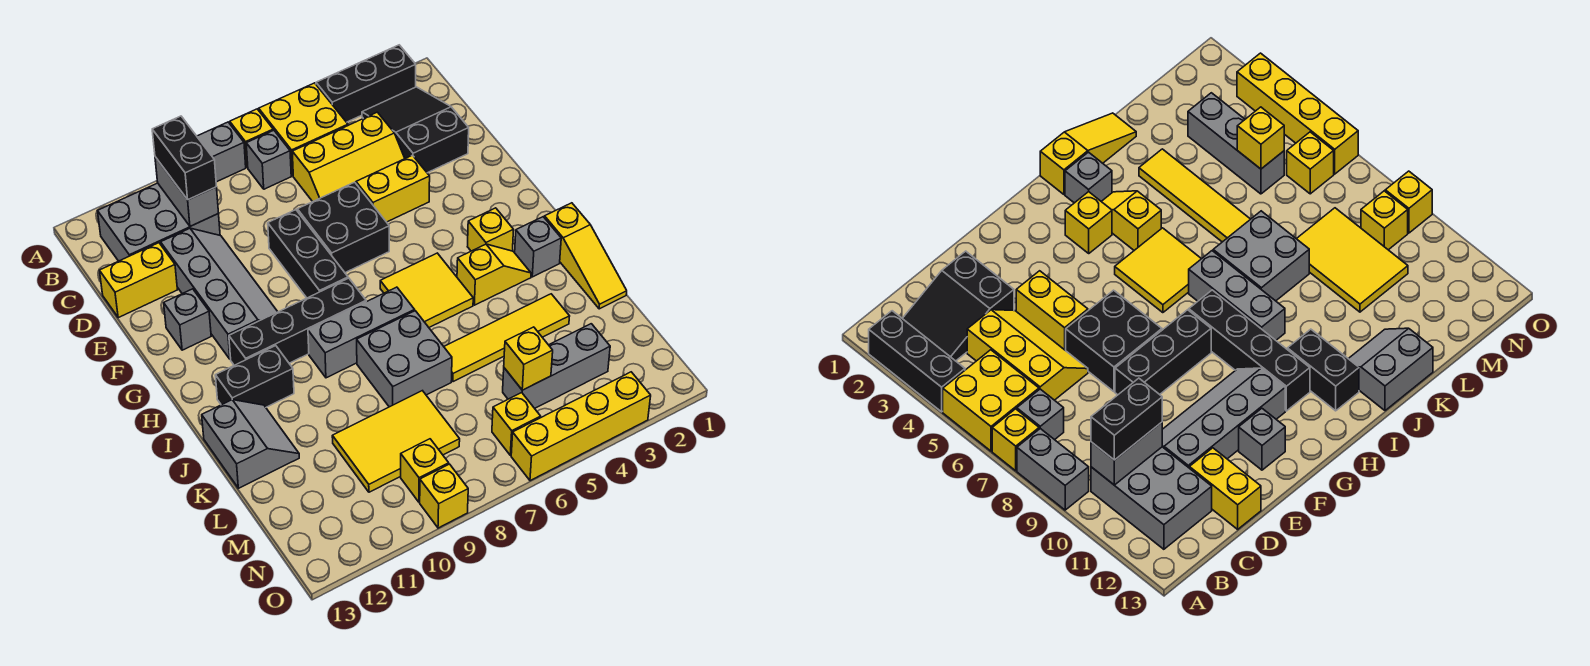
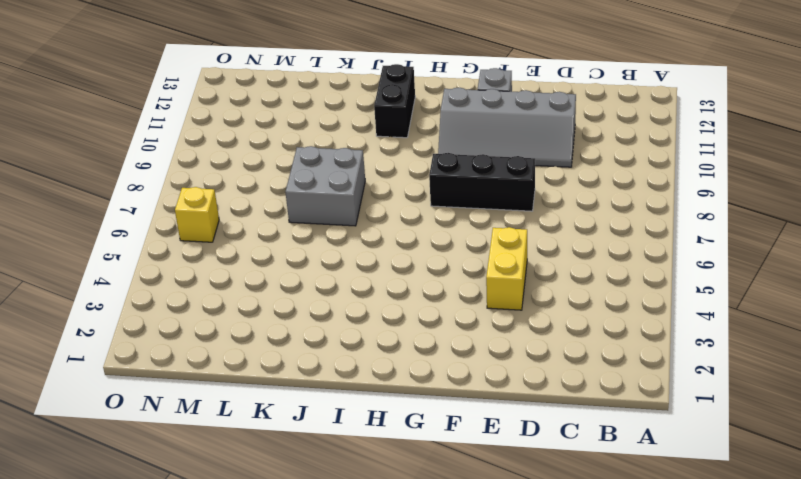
none -> black 1x3 brick [316,45,416,122]
none -> yellow 2x2 brick [259,83,348,176]
none -> yellow 1x1 brick [230,109,273,168]
none -> grey 1x2 brick [197,122,246,182]

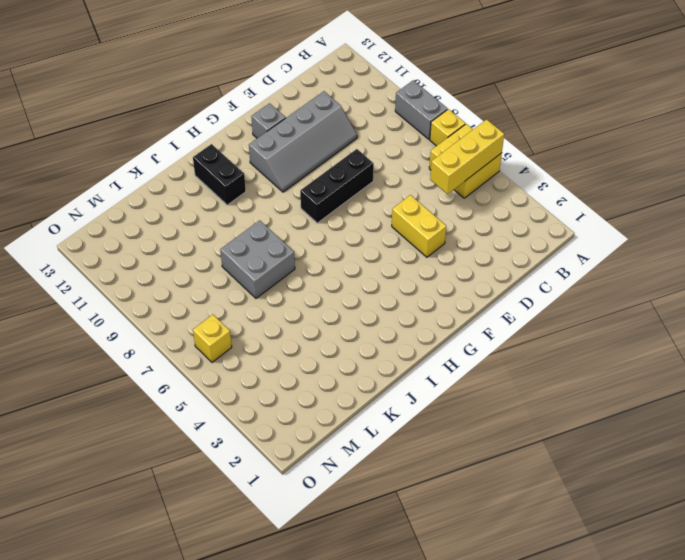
yellow 1x3 brick [430,119,504,194] -> none
none -> black 1x3 brick [316,45,416,122]
none -> black 2x3 slope [362,87,469,173]
none -> grey 1x1 brick [246,130,291,189]
none -> grey 2x3 brick [97,183,220,261]

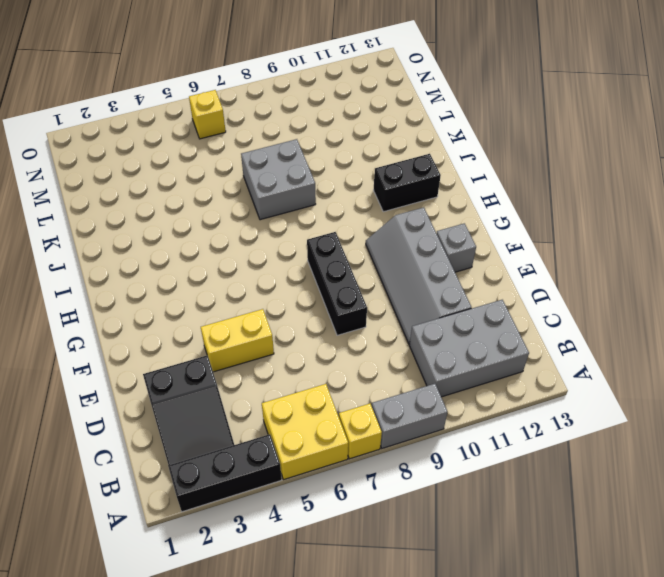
none -> grey 1x1 brick [246,130,291,189]
none -> yellow 2x3 slope [292,112,405,202]
none -> yellow 1x2 brick [99,243,177,318]
none -> black 2x2 brick [297,182,389,273]

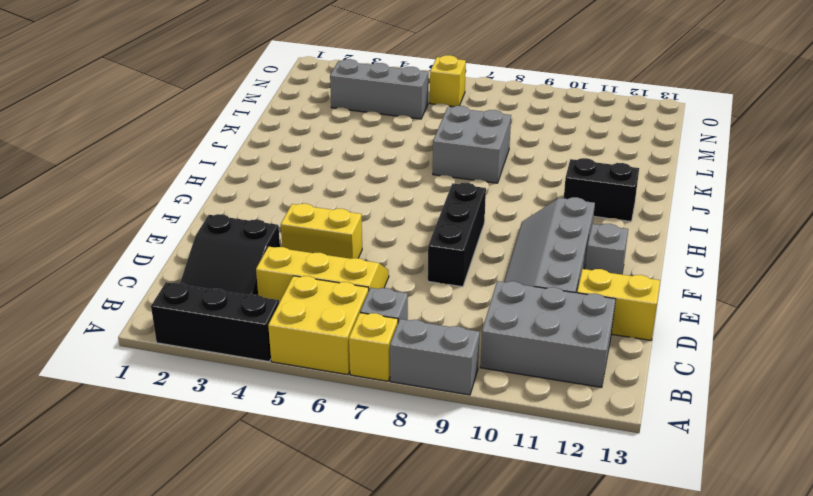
none -> black 2x2 brick [297,182,389,273]
none -> yellow 1x1 brick [467,208,513,251]
none -> yellow 2x2 tile [380,253,473,327]
none -> black 1x4 brick [229,278,366,365]

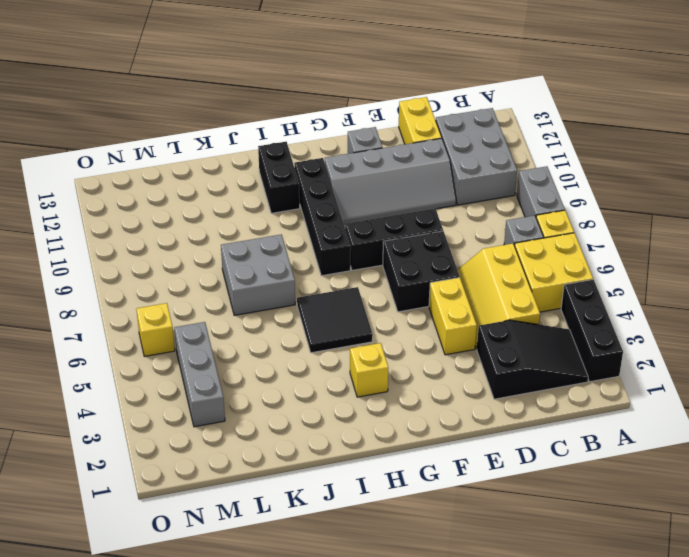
black 2x2 tile [297,287,373,353] -> yellow 2x2 tile [380,253,473,327]
none -> yellow 1x3 slope [545,203,627,309]
none -> grey 1x1 brick [515,217,561,277]
none -> yellow 1x2 slope [457,244,531,305]
none -> grey 1x3 brick [308,287,415,378]

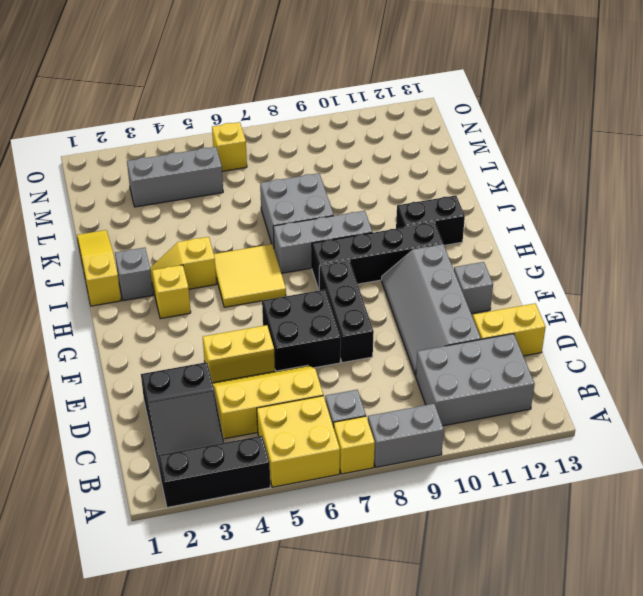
none -> grey 2x2 slope [202,400,299,488]
none -> yellow 1x4 tile [444,294,570,382]
none -> yellow 2x3 tile [332,391,460,492]
none -> yellow 1x1 brick [401,439,449,502]

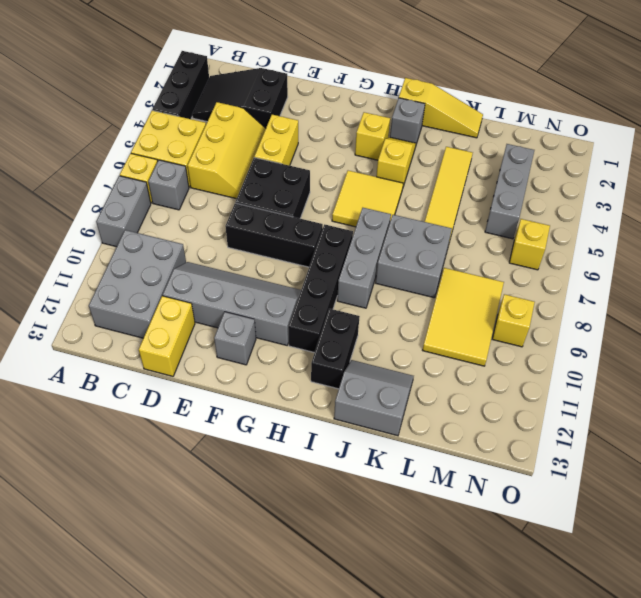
none -> yellow 1x4 brick [511,372,651,481]
none -> yellow 1x1 brick [420,464,468,528]
none -> grey 1x2 brick [155,157,218,226]
none -> yellow 1x1 brick [504,327,553,390]

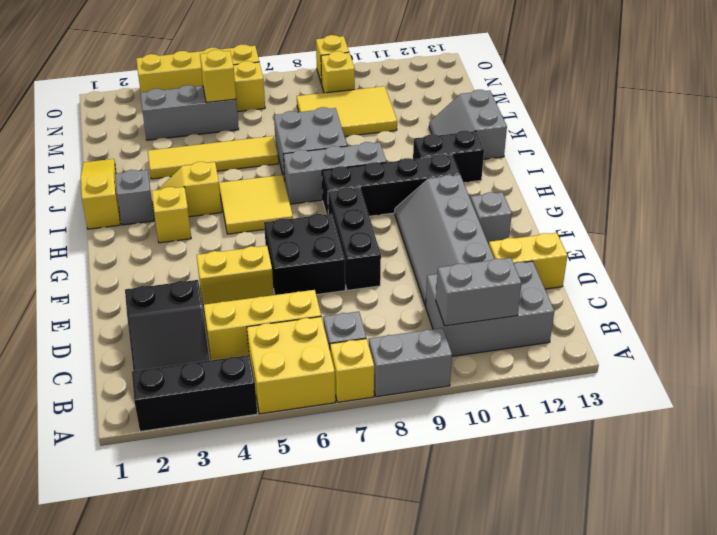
grey 1x2 brick [436,258,522,326] -> grey 1x2 brick turned to [155,157,218,226]
none -> black 1x2 brick [152,116,216,200]

